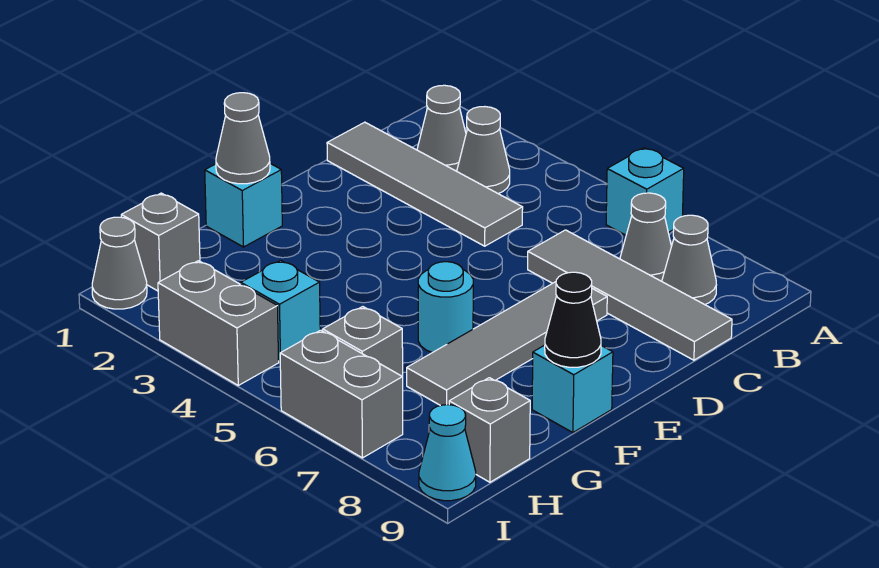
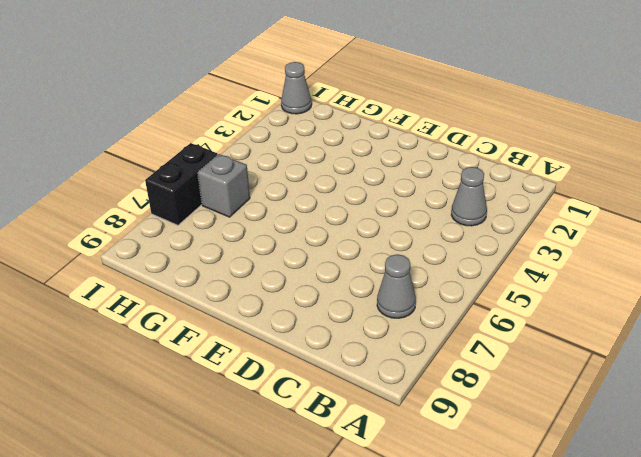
black 1x2 brick [145,143,218,225] -> grey 1x2 brick [280,330,403,458]
none -> cyan 1x1 brick [606,148,684,235]
none -> grey 1x1 cone [417,85,466,171]
none -> grey 1x1 cone [662,215,716,305]

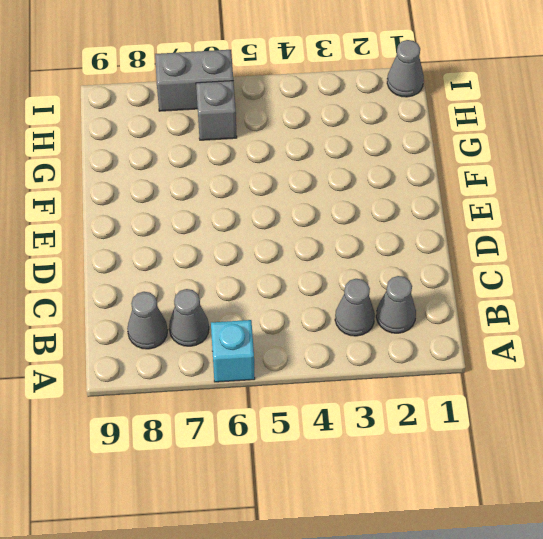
none -> grey 1x4 tile [327,122,523,246]
none -> grey 1x4 tile [528,230,732,360]
none -> grey 1x4 tile [407,282,607,406]

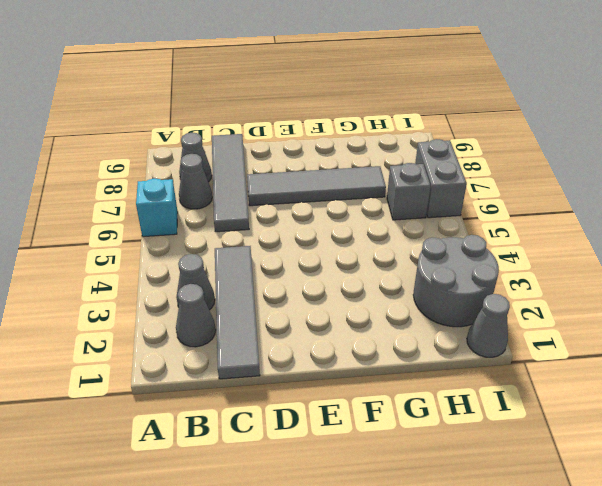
grey 2x2 round brick [413,235,499,327] -> grey 1x2 brick [158,261,279,385]
none -> cyan 1x1 brick [205,164,282,247]
none -> cyan 1x1 round brick [418,262,473,353]
none -> cyan 1x1 brick [532,345,613,433]

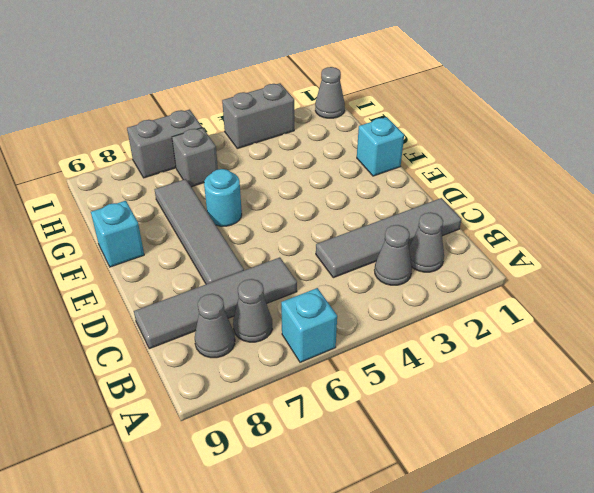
none -> grey 1x1 brick [121,193,200,291]
none -> cyan 1x1 brick [241,260,320,361]
none -> grey 1x1 brick [449,378,530,482]

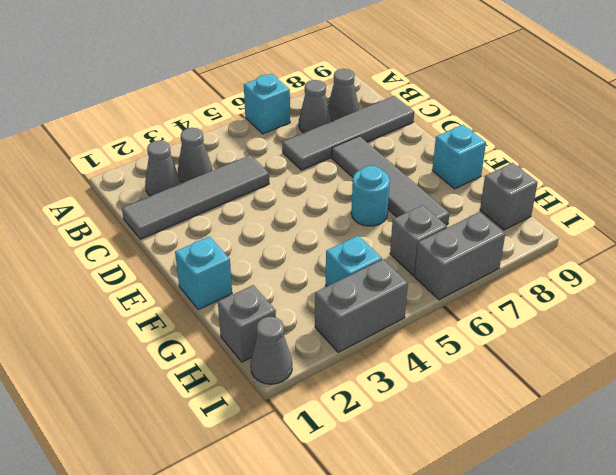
none -> cyan 1x1 cone [419,405,476,501]
none -> grey 1x1 cone [216,93,270,184]
none -> black 1x1 cone [545,272,601,367]

